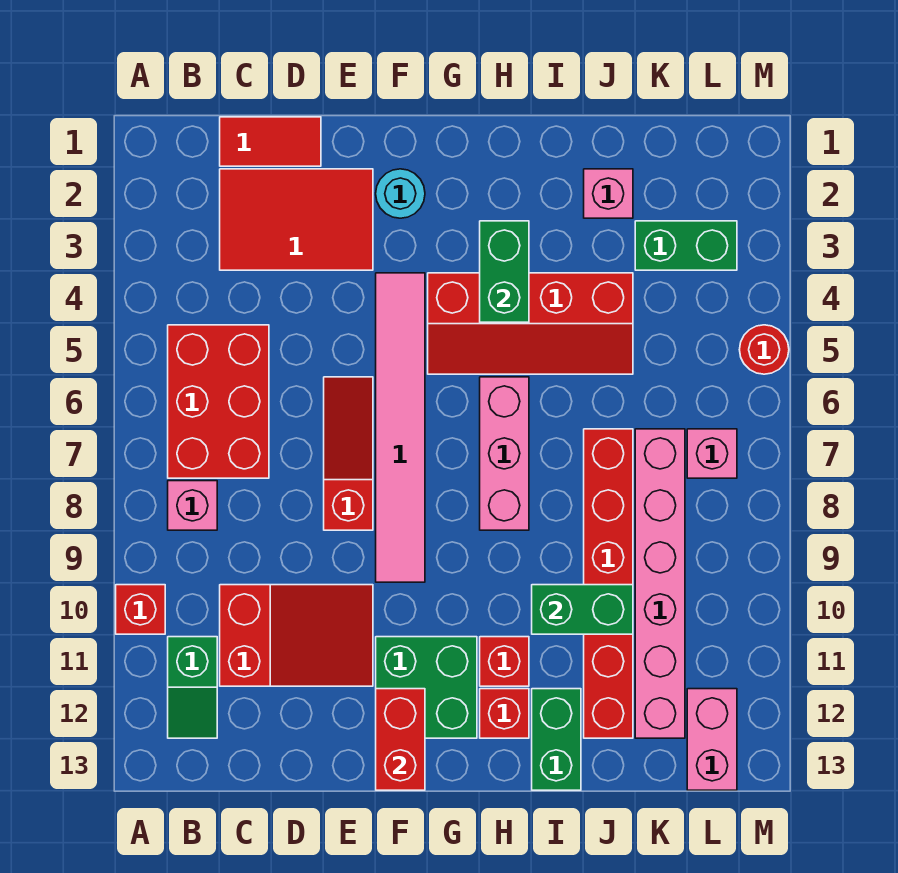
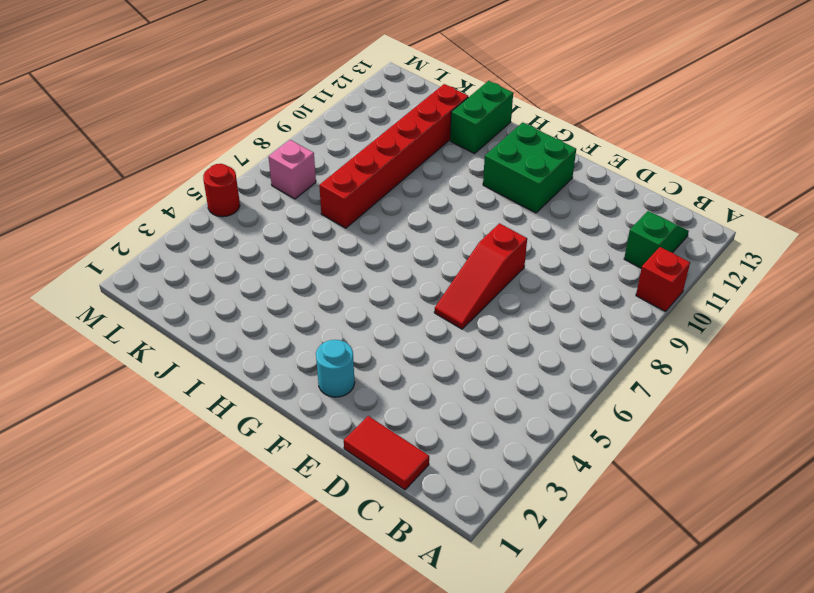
none -> red 2x3 brick [168,325,269,478]
none -> pink 1x1 brick [168,481,217,530]
none -> red 2x3 tile [220,169,373,270]

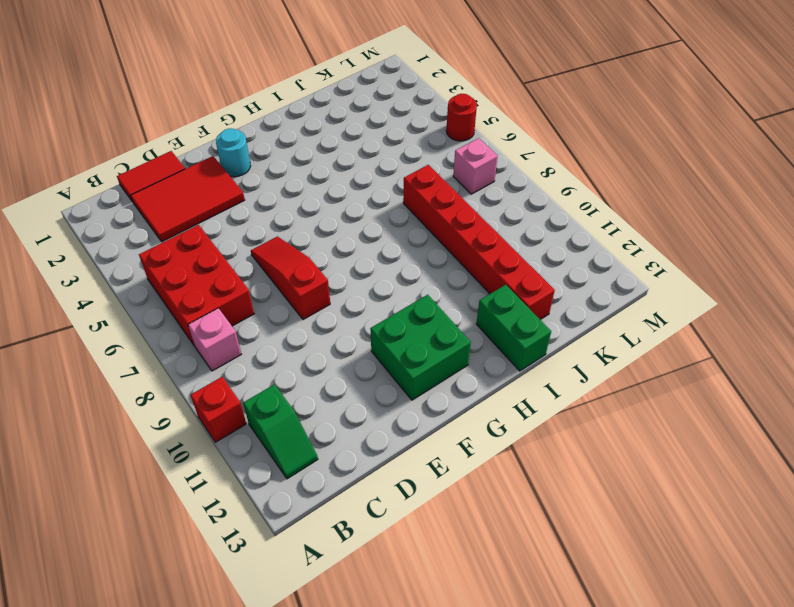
none -> red 2x3 slope [220,585,373,686]
none -> pink 1x6 tile [376,273,425,582]
none -> red 2x4 slope [428,273,633,374]

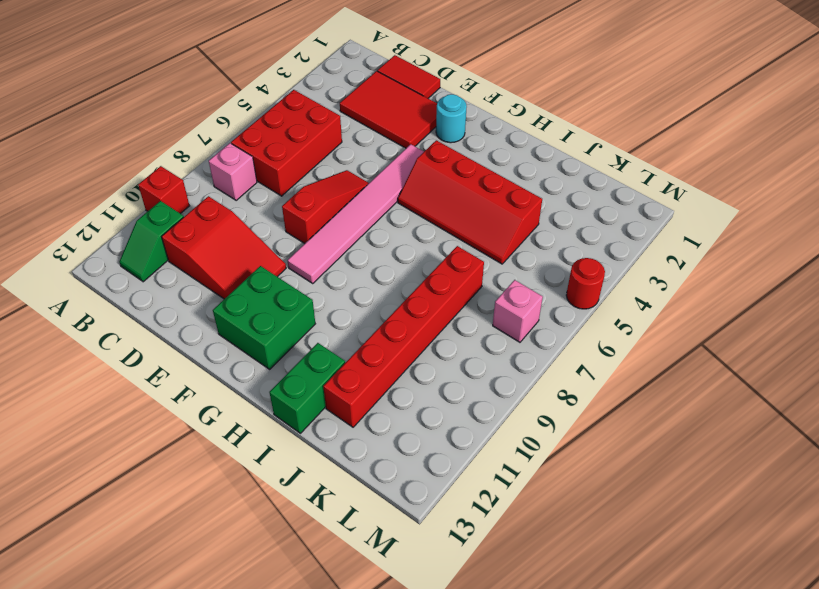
none -> pink 1x3 brick [480,377,529,530]
none -> red 1x1 brick [480,637,529,686]
none -> red 1x1 brick [480,689,529,738]

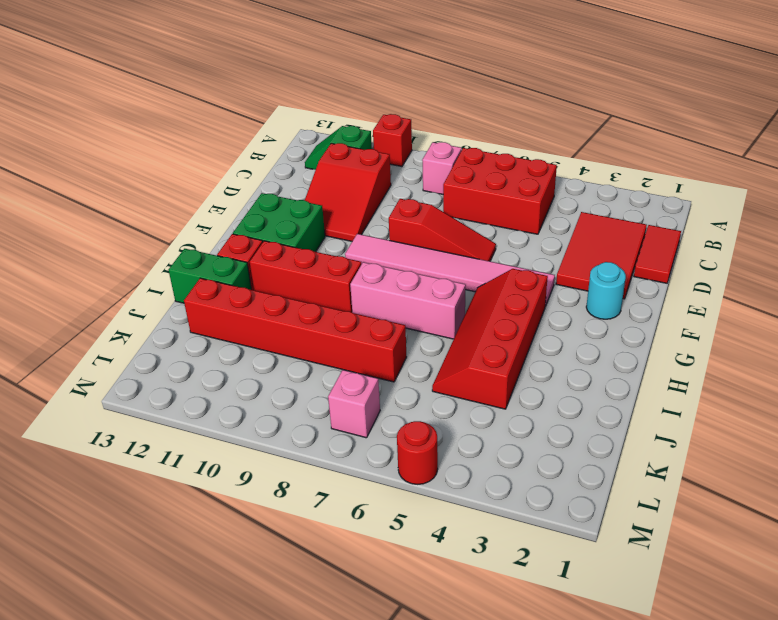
red 1x3 brick [250,241,362,312] -> red 1x1 brick [480,637,529,686]
none -> pink 1x1 brick [584,169,633,218]
none -> green 1x2 brick [635,221,737,270]
none -> pink 1x6 brick [635,429,685,738]

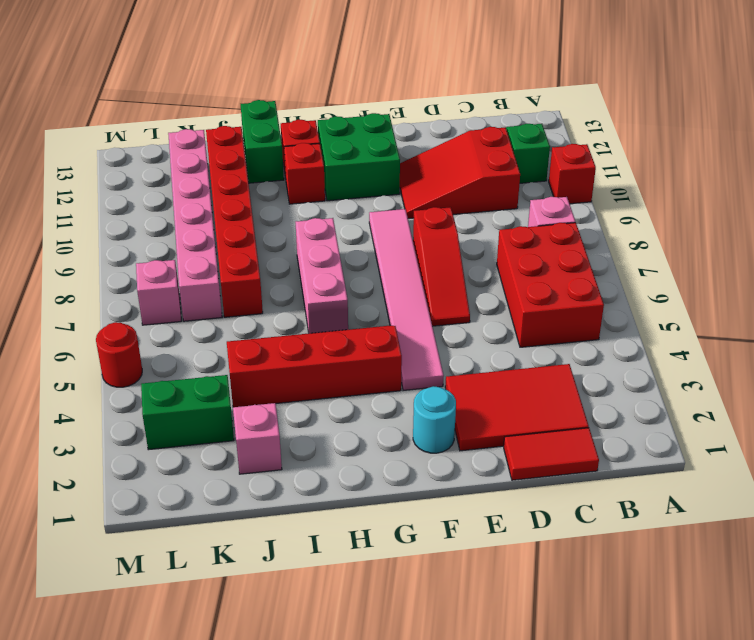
none -> pink 1x2 brick [687,689,737,790]
none -> red 1x2 brick [376,689,425,790]
none -> green 1x2 brick [480,221,529,322]

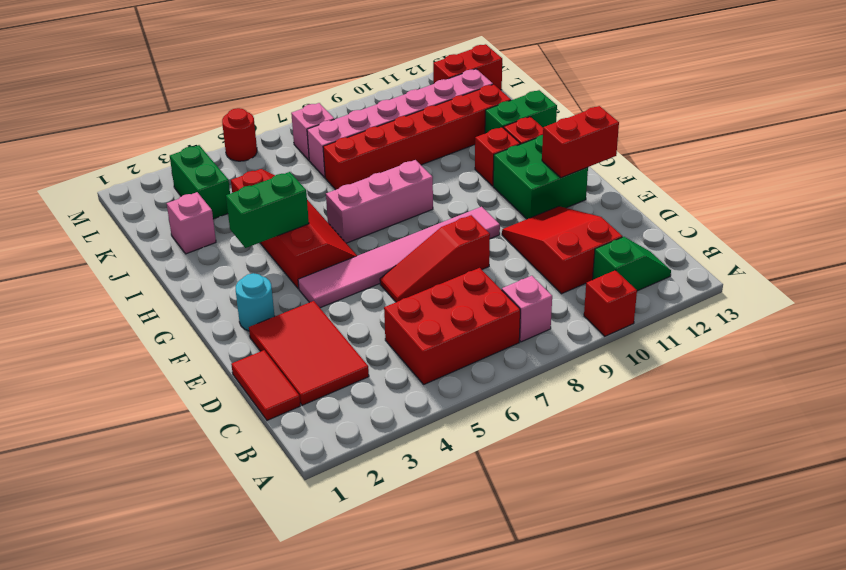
red 1x2 brick [433,44,502,90] -> pink 1x2 brick [687,689,737,790]
none -> green 1x2 brick [532,585,633,634]

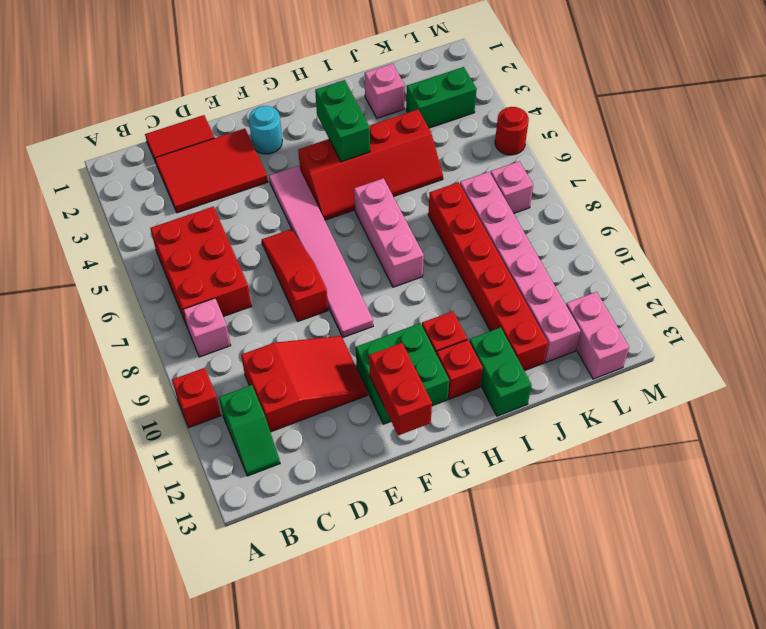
none -> green 1x2 brick [532,585,633,634]

